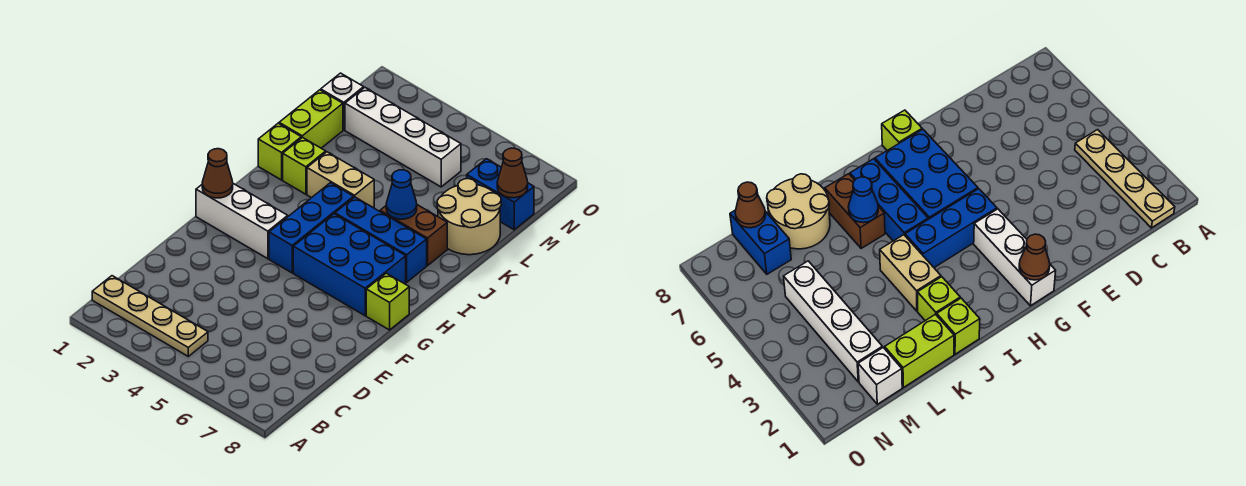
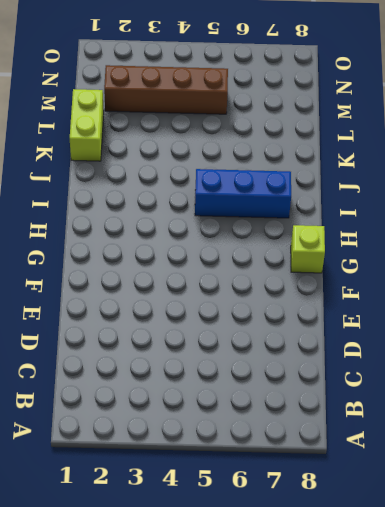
brown 1x4 brick [104,65,228,114] -> white 1x4 brick [345,88,461,187]
none -> tan 1x4 plate [92,276,208,356]
none -> white 1x3 brick [196,184,288,259]
none -> blue 1x3 brick [269,183,354,273]

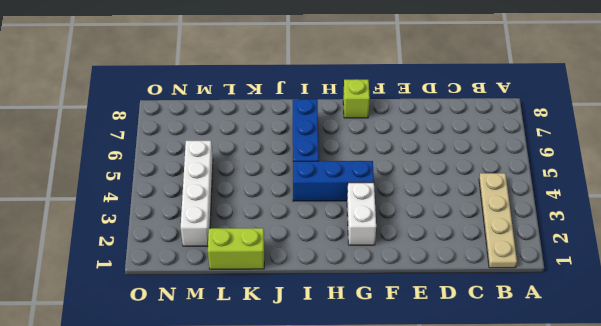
white 1x2 brick [347,183,376,245] -> white 1x3 brick [196,184,288,259]
none -> blue 2x3 brick [293,214,406,316]
none -> lime 1x1 brick [258,123,301,180]
none -> lime 1x1 brick [283,137,326,194]

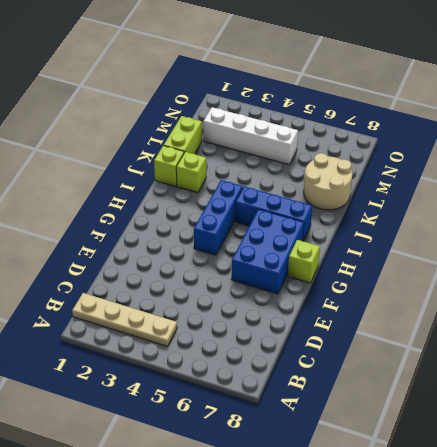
blue 2x3 brick [231,209,304,294] -> blue 2x3 brick turned to [293,214,406,316]
none -> white 1x3 brick [196,184,288,259]
none -> tan 1x2 brick [307,152,374,208]
none -> brown 1x2 brick [380,205,447,266]

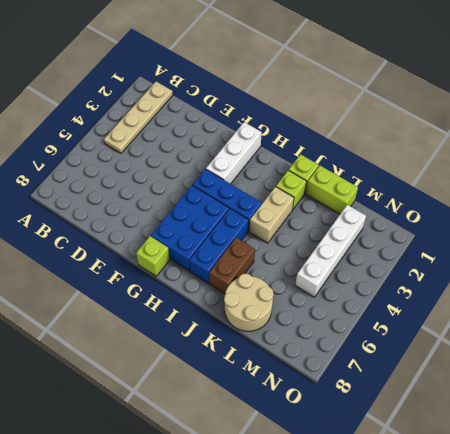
none -> white 1x1 brick [321,73,364,130]
none -> blue 1x2 brick [467,159,534,230]
none -> brown 1x1 cone [202,149,233,198]

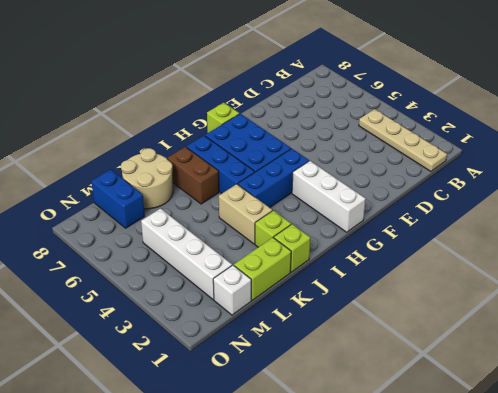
none -> brown 1x1 cone [202,149,233,198]
none -> blue 1x1 cone [386,170,417,219]
none -> brown 1x1 cone [497,148,528,198]

